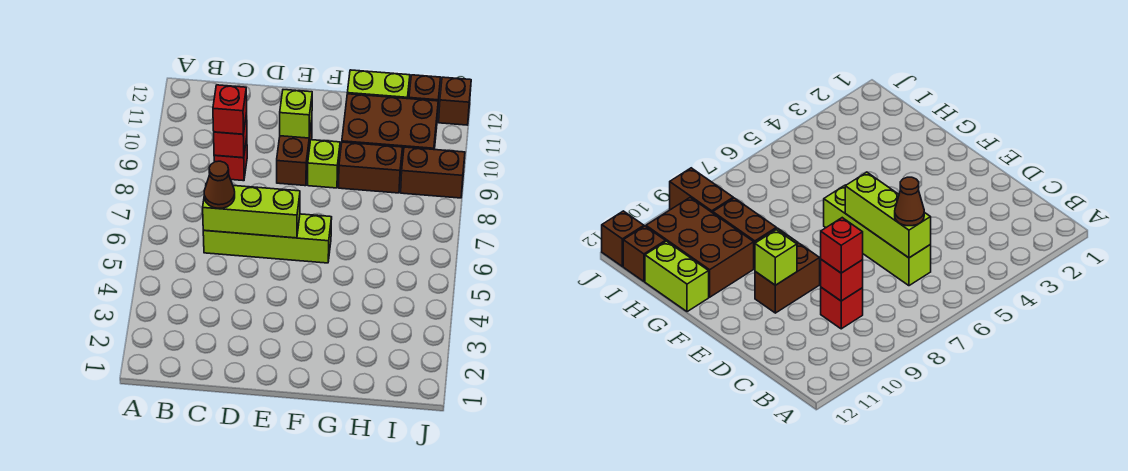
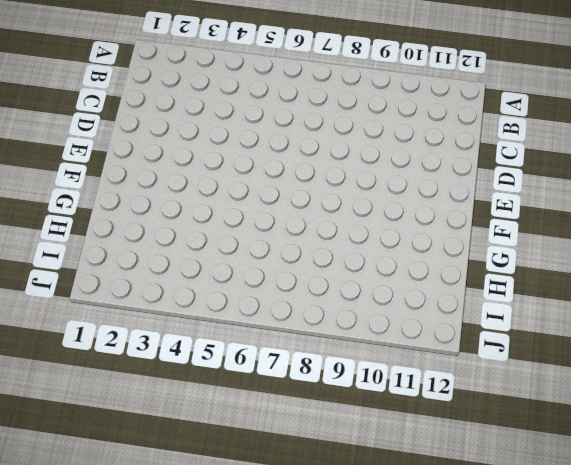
none -> lime 1x4 brick [203,214,332,263]
none -> red 1x1 brick [214,138,247,181]
none -> brown 1x2 brick [277,120,312,186]

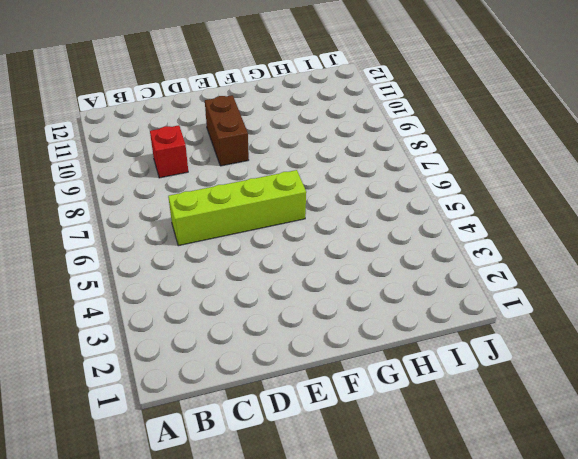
none -> lime 1x1 brick [308,140,340,188]
none -> brown 1x2 brick [339,142,402,193]
none -> brown 2x3 brick [342,94,438,162]

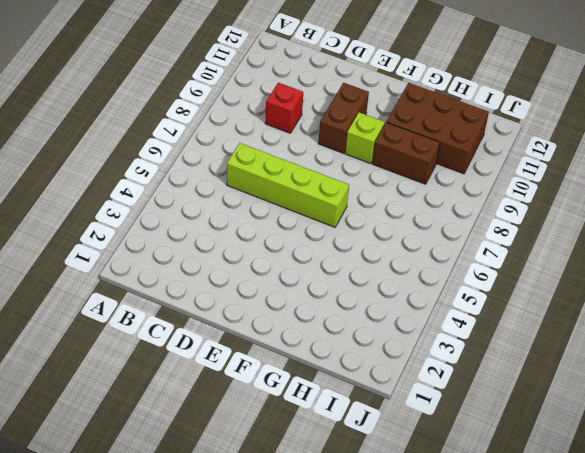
none -> lime 1x2 brick [347,70,410,99]
none -> brown 1x2 brick [401,147,465,198]
none -> brown 1x1 brick [409,75,441,118]

